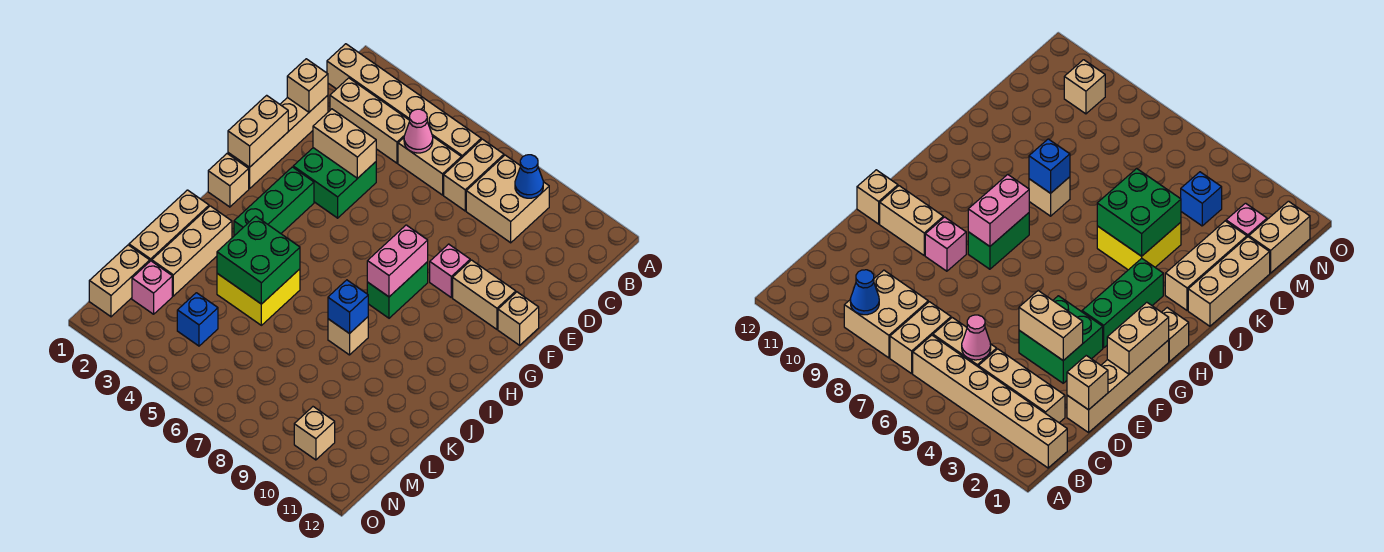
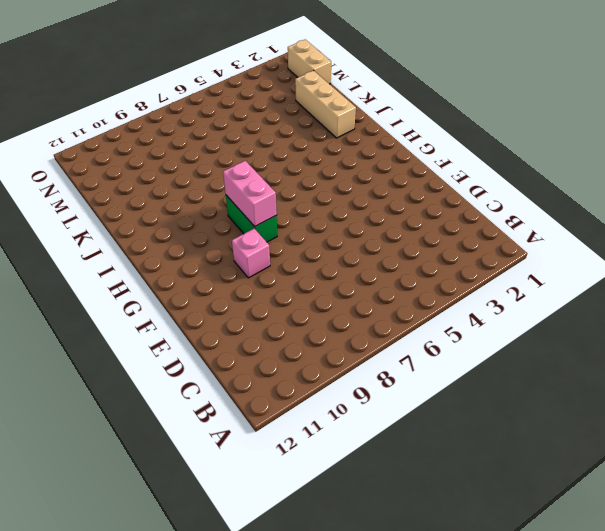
none -> tan 1x6 brick [327,44,481,158]
none -> tan 1x2 brick [444,139,504,211]
none -> tan 2x2 brick [466,155,549,243]

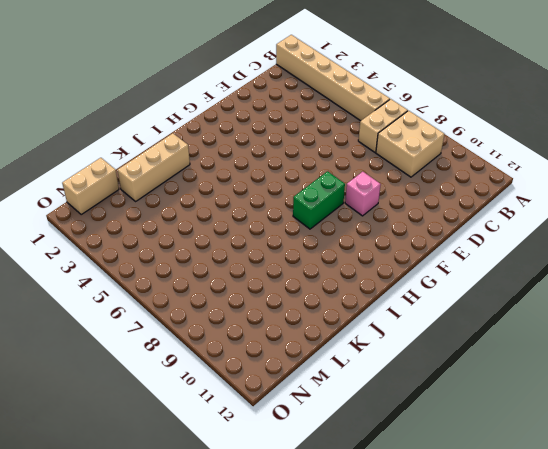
none -> tan 1x3 brick [330,78,410,163]
none -> tan 1x2 brick [398,137,461,195]
none -> tan 1x4 brick [228,95,328,189]

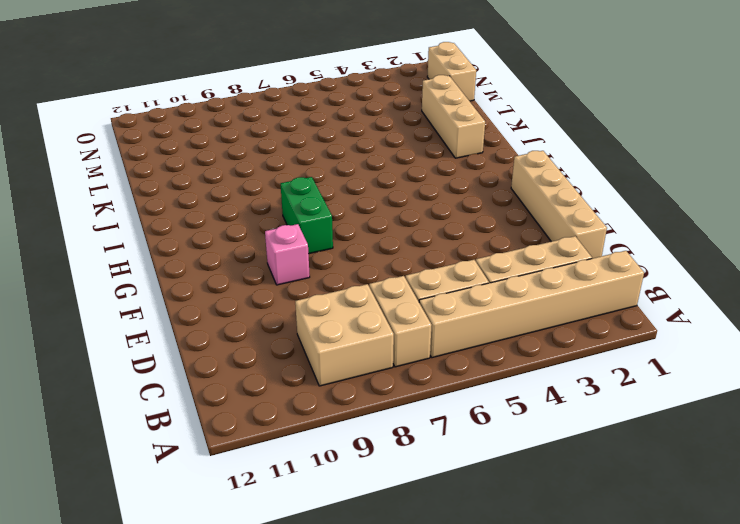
none -> green 2x2 brick [293,148,376,218]
none -> tan 1x2 brick [453,260,516,329]
none -> tan 1x1 brick [498,292,539,345]

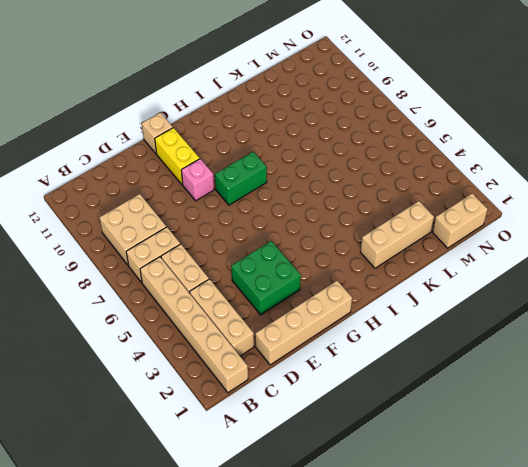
yellow 1x2 brick [155,128,200,185] -> tan 1x2 brick [453,260,516,329]
none -> green 1x3 brick [234,167,314,236]
none -> tan 1x1 brick [208,154,249,207]
none -> tan 1x3 brick [129,190,209,261]

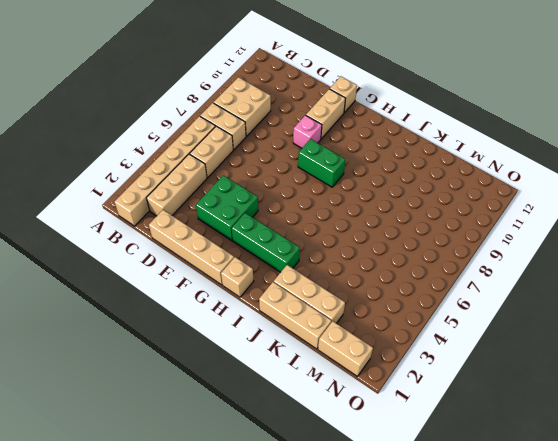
none -> yellow 2x2 brick [217,269,300,325]
none -> tan 1x1 brick [328,317,368,355]
none -> pink 1x1 brick [132,261,172,314]

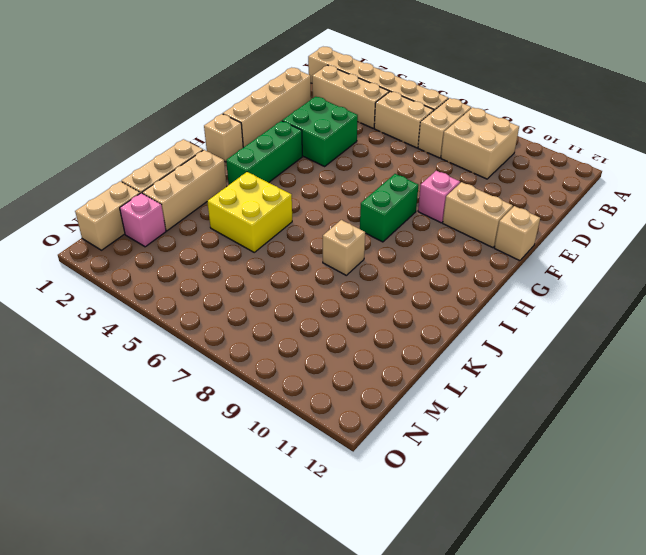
none -> blue 1x1 brick [177,293,218,346]
none -> tan 1x1 brick [294,407,335,460]
none -> blue 1x1 cone [515,155,543,198]

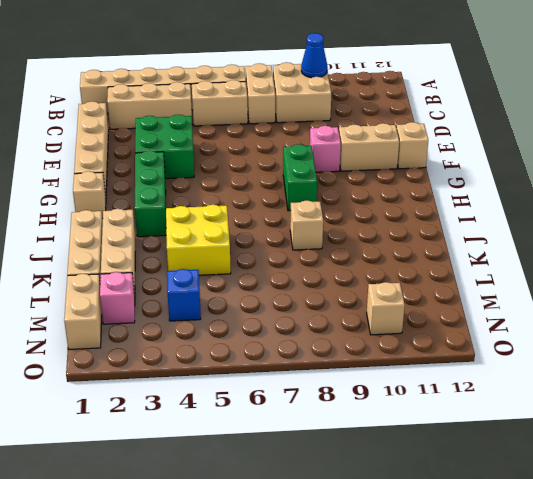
none -> pink 1x1 cone [404,109,433,153]
none -> tan 1x1 brick [287,59,328,112]
none -> tan 1x2 brick [313,109,376,178]

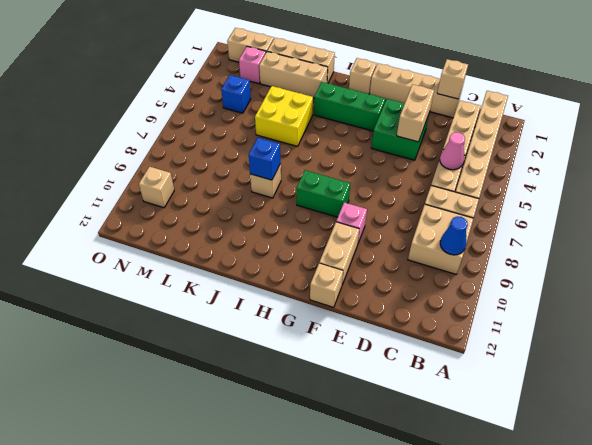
none -> tan 1x2 brick [228,95,288,167]
none -> pink 1x2 brick [367,225,428,297]
none -> green 2x2 brick [217,216,300,304]

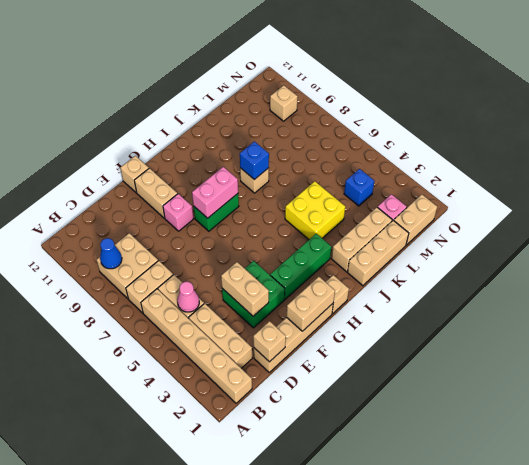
none -> green 2x2 brick [217,216,300,304]

